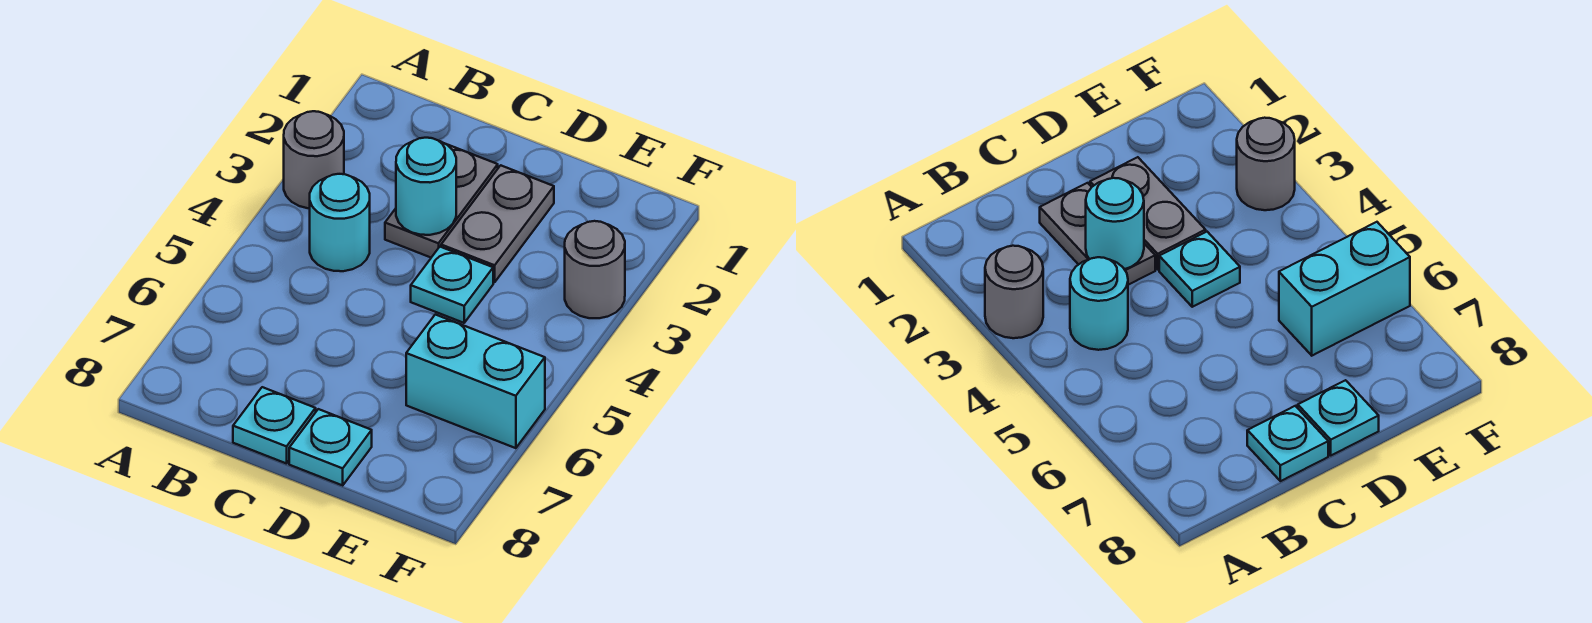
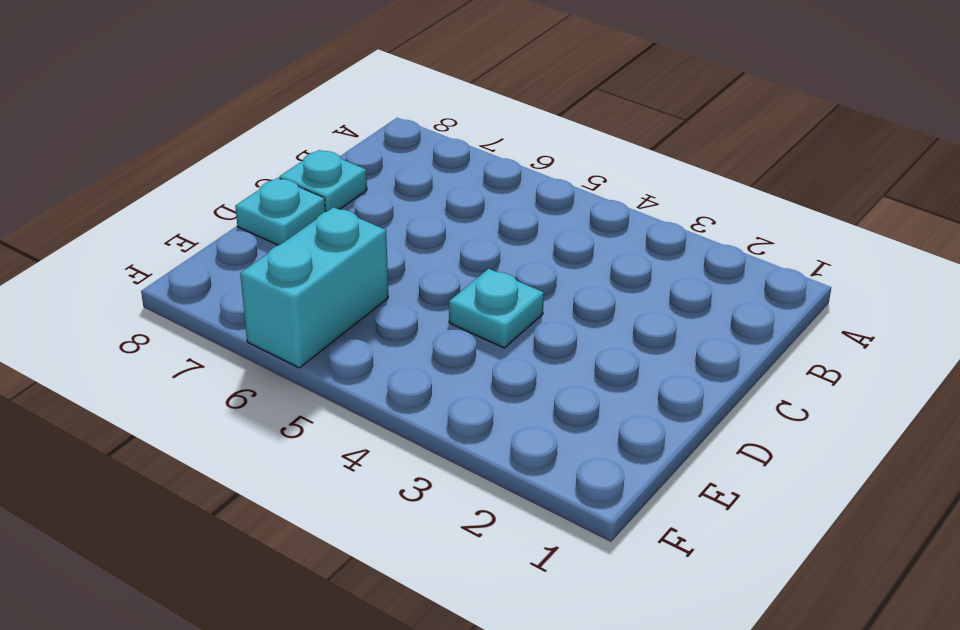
none -> grey 1x1 round brick [284,111,344,209]
none -> cyan 1x1 round brick [310,174,370,271]

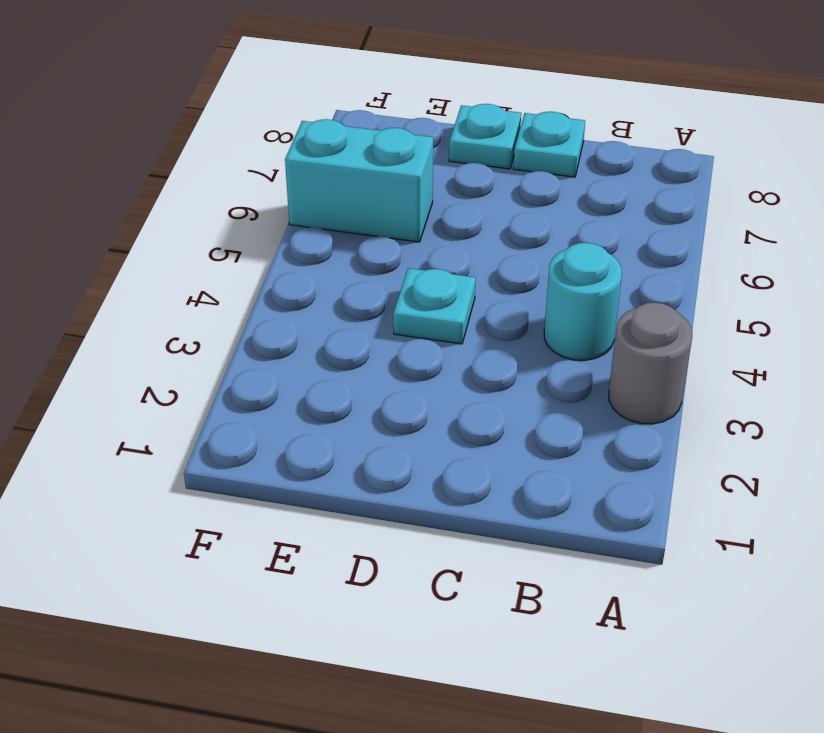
none -> grey 1x2 plate [385,144,498,257]
none -> grey 1x2 plate [441,165,554,282]

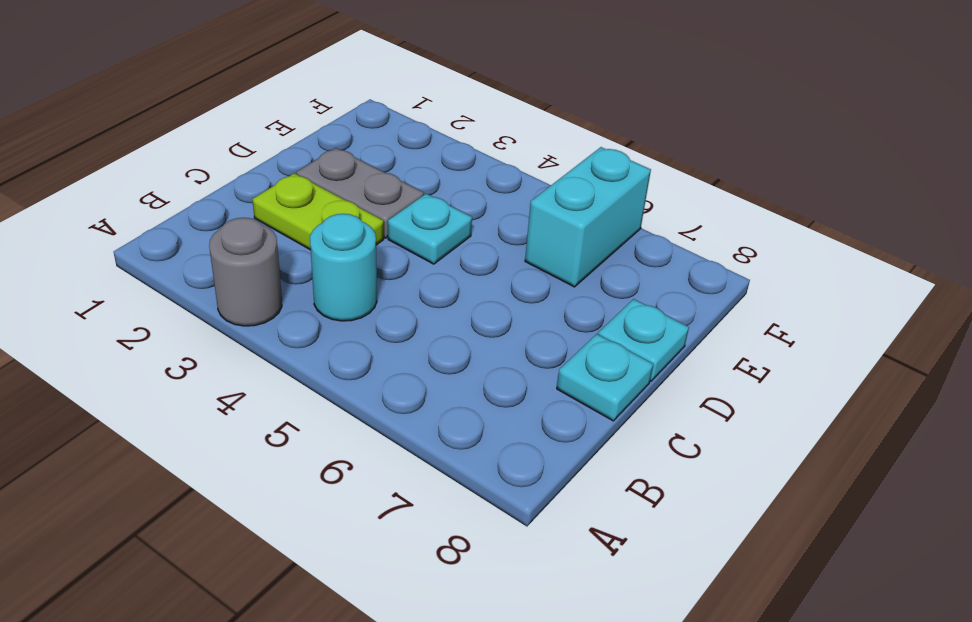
lime 1x2 plate [252,173,384,250] -> grey 1x2 plate [385,144,498,257]
none -> grey 1x1 round brick [565,221,625,318]
none -> cyan 1x1 round brick [396,138,456,235]

